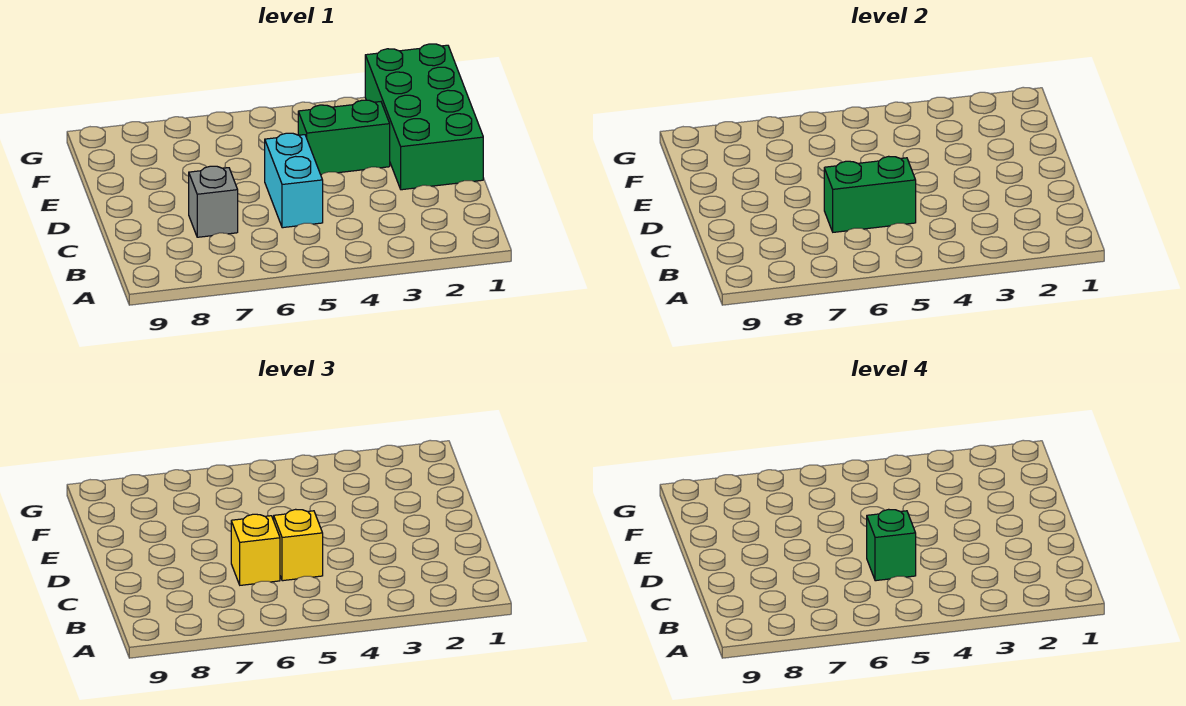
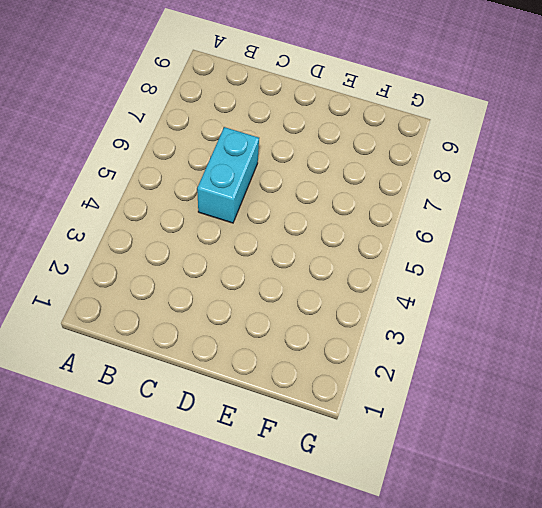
cyan 1x2 brick [197,127,259,223] -> cyan 1x2 brick turned to [265,133,323,228]
none -> grey 1x1 brick [189,166,238,237]
none -> green 2x4 brick [365,44,483,190]

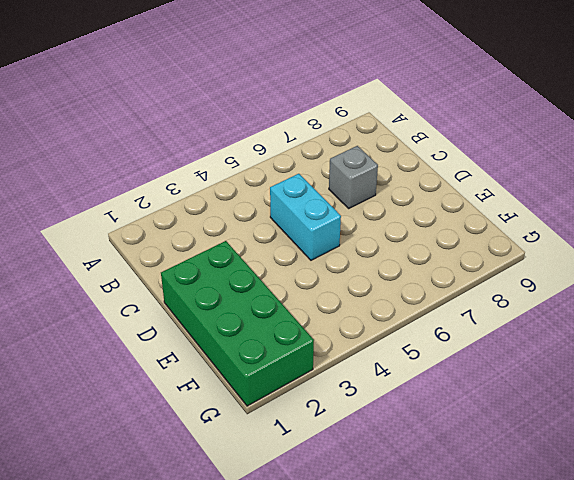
none -> green 1x2 brick [298,100,390,175]
none -> green 1x2 brick [824,156,916,232]

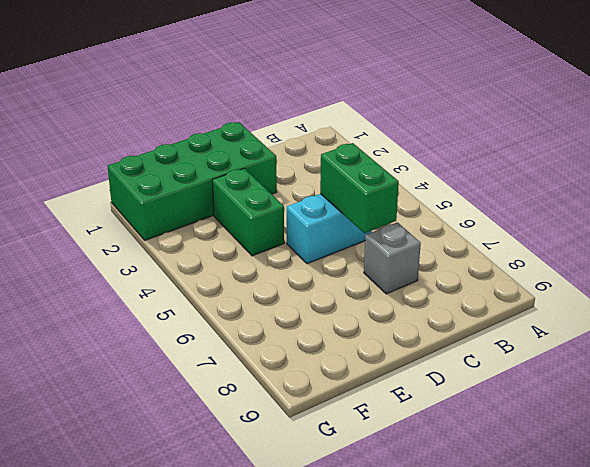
none -> yellow 1x1 brick [274,509,323,581]
none -> yellow 1x1 brick [231,514,280,585]

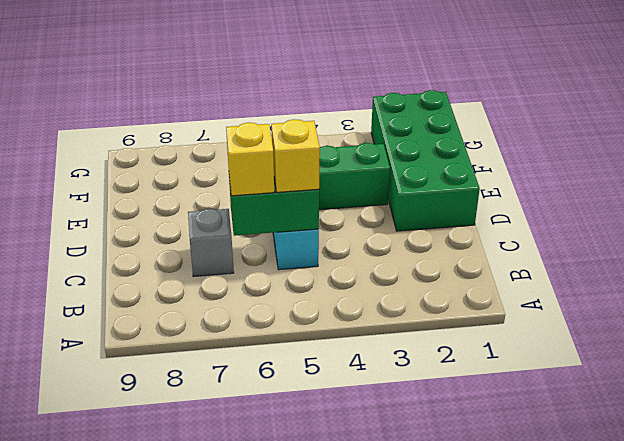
none -> green 1x1 brick [867,509,916,581]

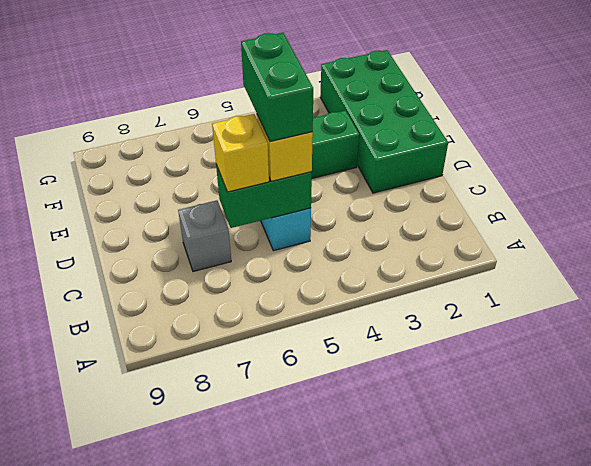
green 1x2 brick [241,33,313,141] -> green 1x1 brick [867,509,916,581]

